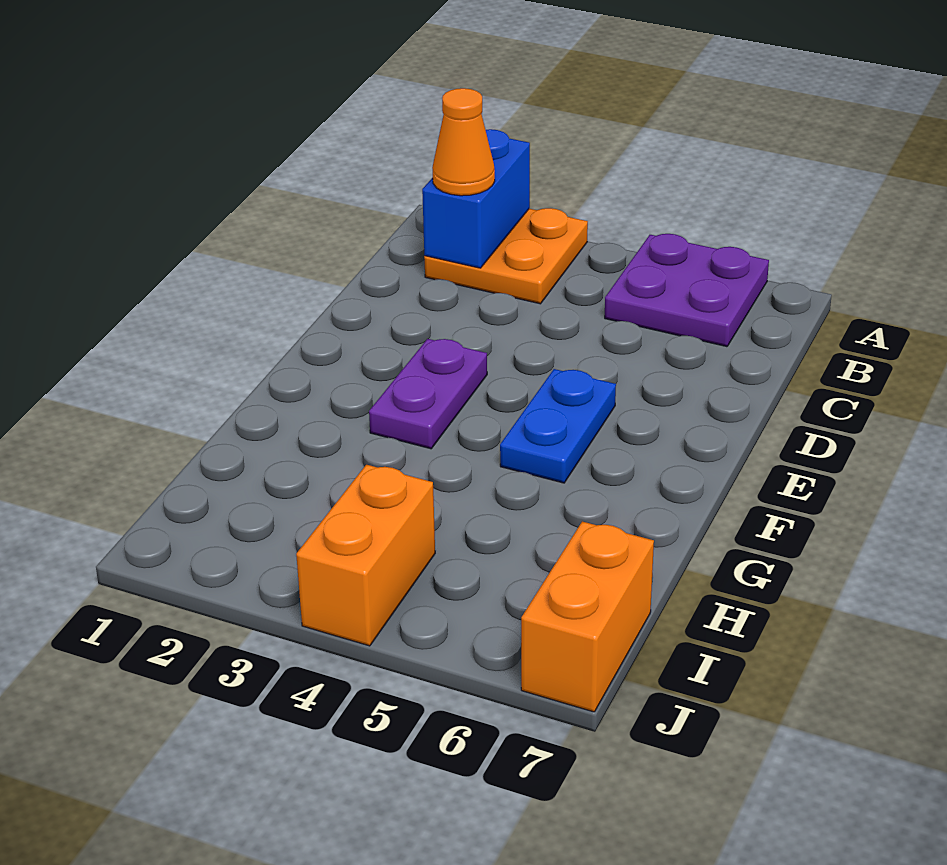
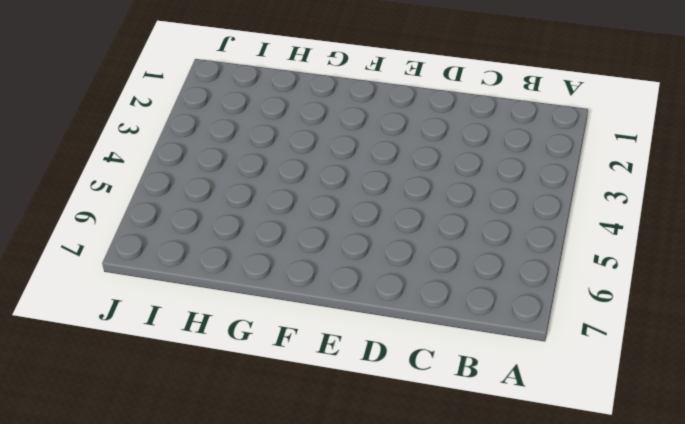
none -> orange 2x2 plate [424,208,588,304]
none -> purple 2x2 plate [605,234,769,347]

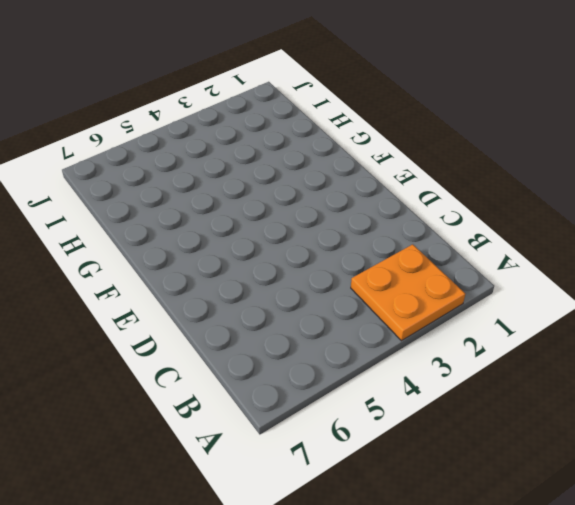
none -> purple 2x2 plate [605,234,769,347]
none -> purple 1x2 plate [369,339,487,449]

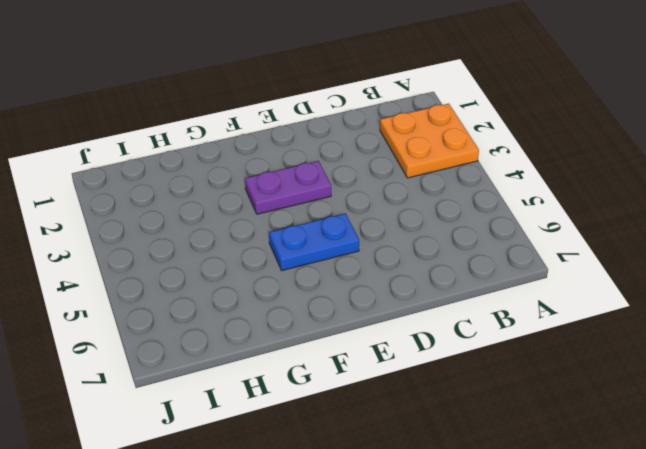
none -> purple 2x2 plate [605,234,769,347]
none -> orange 1x2 brick [296,465,435,646]

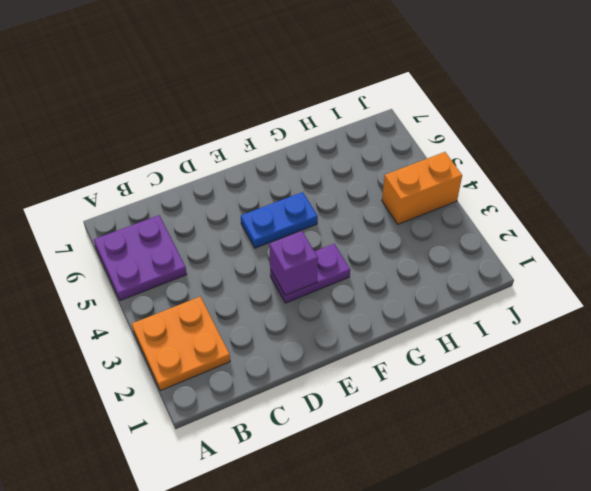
purple 1x1 brick [269,231,318,295] -> none
none -> orange 1x2 brick [521,521,654,712]
none -> blue 1x2 brick [422,129,530,268]

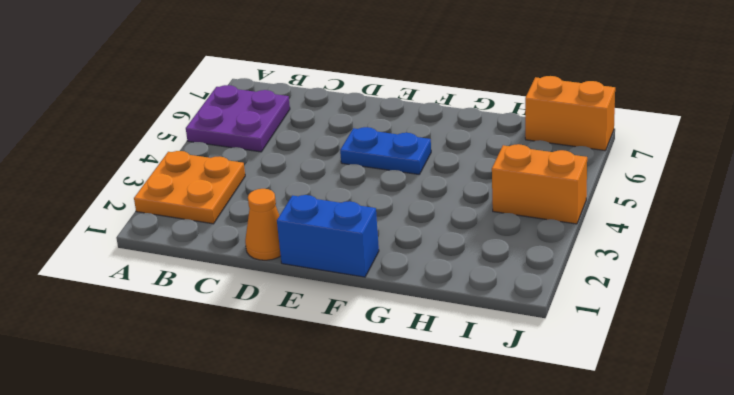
orange 1x1 cone [245,189,281,260] -> orange 1x1 cone moved to [432,88,495,196]
blue 1x2 brick [277,195,379,277] -> blue 1x2 brick moved to [422,129,530,268]
none -> purple 1x2 plate [369,339,487,449]

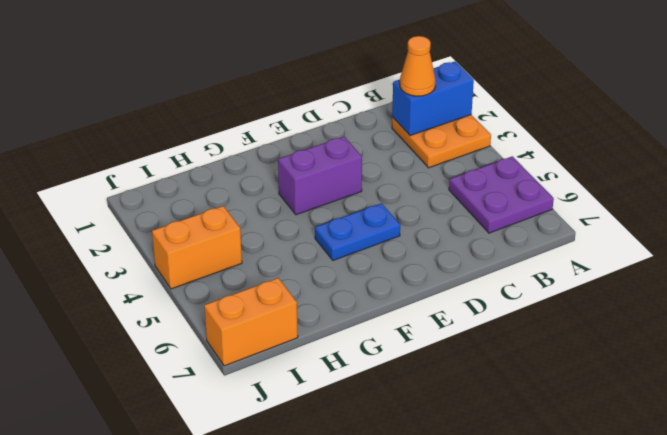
purple 1x2 brick [278,137,362,215] -> purple 1x2 plate [369,339,487,449]

